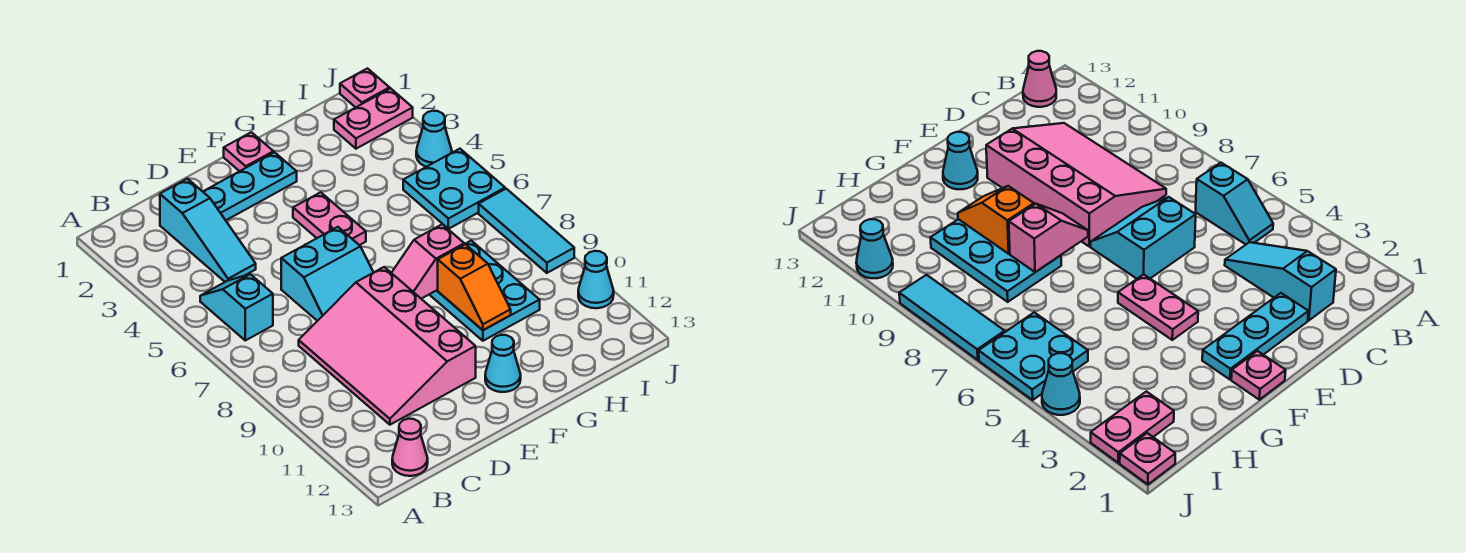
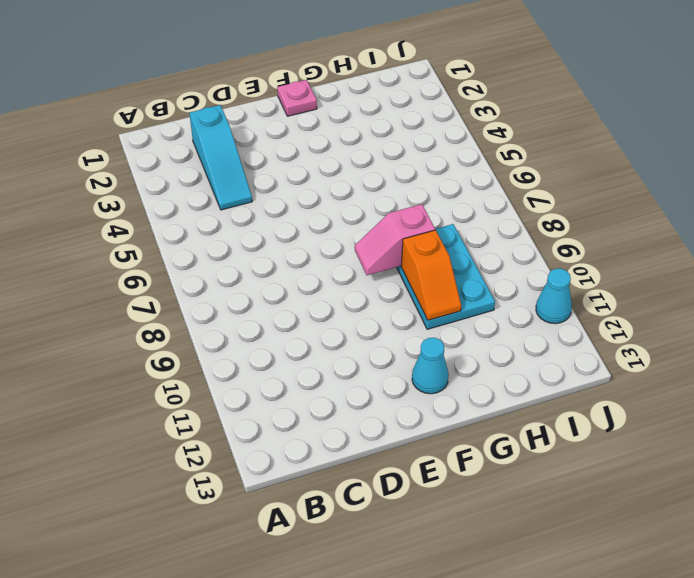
none -> cyan 1x2 slope [200,274,273,340]
none -> pink 1x1 cone [392,419,428,476]
none -> pink 3x4 slope [299,267,476,425]

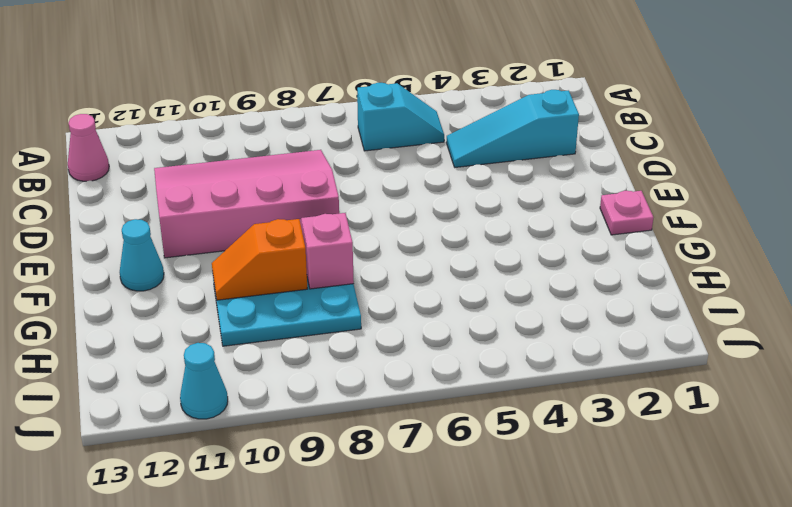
none -> cyan 1x3 plate [203,152,297,220]
none -> cyan 2x2 slope [281,227,374,321]
none -> pink 1x2 plate [293,192,366,245]

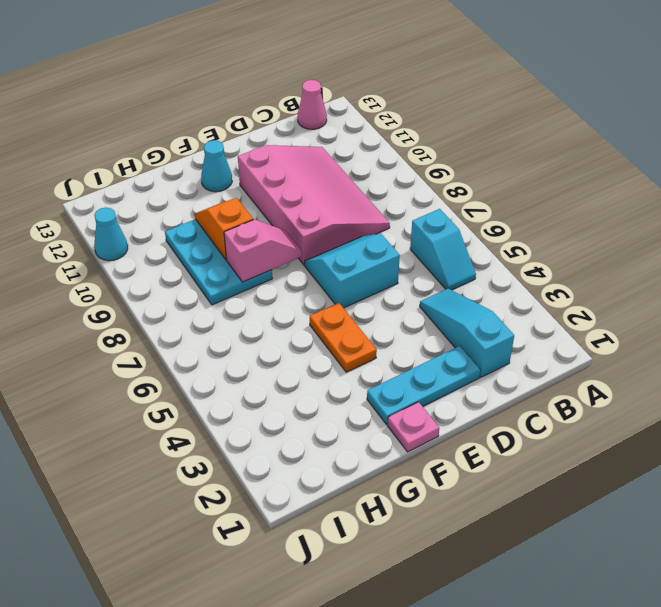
orange 1x2 plate [310,303,377,372] -> pink 1x2 plate [293,192,366,245]
none -> pink 1x2 plate [334,88,413,149]
none -> cyan 2x2 plate [403,149,505,229]
none -> pink 1x1 plate [340,68,390,107]

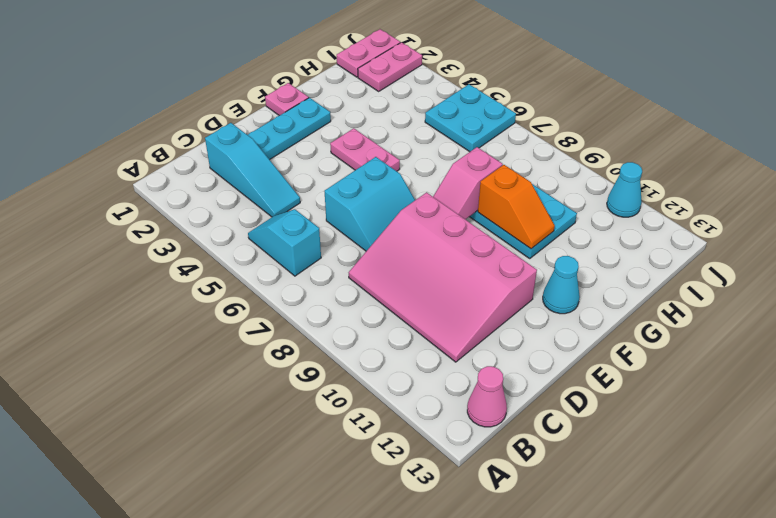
pink 1x2 plate [337,29,400,77] -> pink 1x1 plate [340,68,390,107]
none -> cyan 1x1 cone [416,111,452,167]
none -> cyan 1x3 tile [479,189,574,273]

